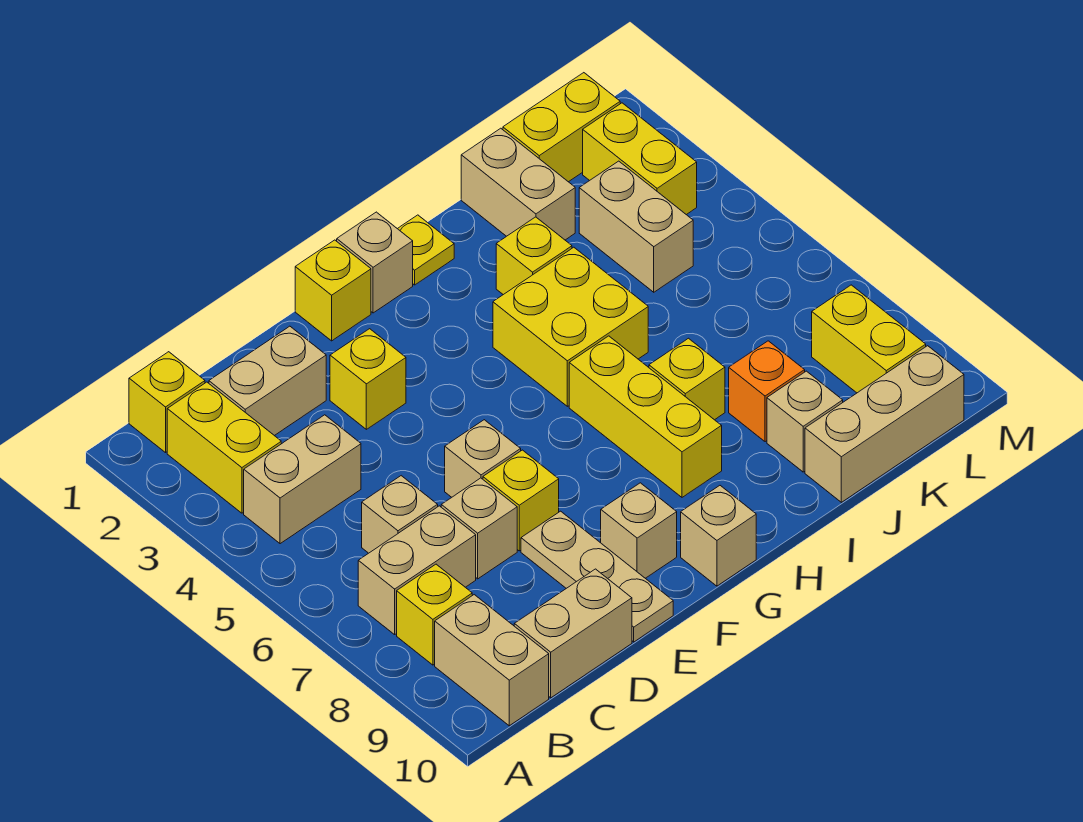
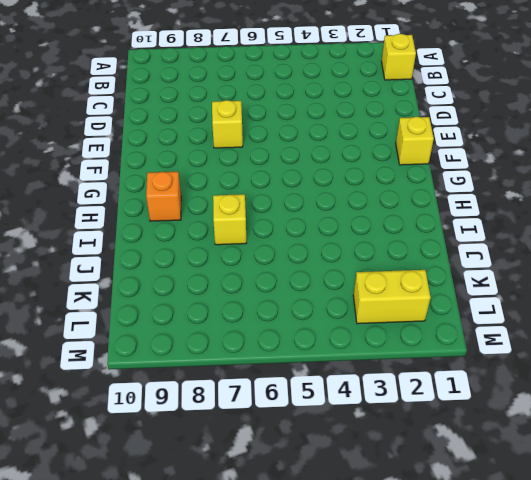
orange 1x1 brick [146,172,181,221] -> orange 1x1 brick moved to [729,341,805,442]
none -> yellow 1x2 brick [167,382,281,513]
none -> tan 1x2 brick [244,415,361,544]
none -> tan 1x2 brick [358,506,476,635]
none -> yellow 1x1 brick [397,564,472,665]

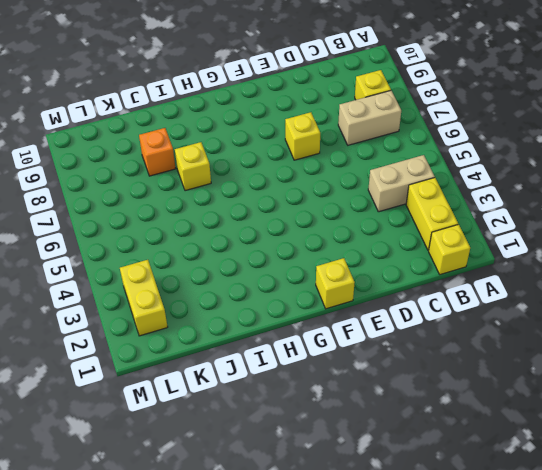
none -> tan 1x2 brick [435,595,549,726]
none -> tan 1x2 brick [209,326,326,436]
none -> tan 1x1 brick [362,476,438,553]
none -> tan 1x2 brick [514,569,632,698]

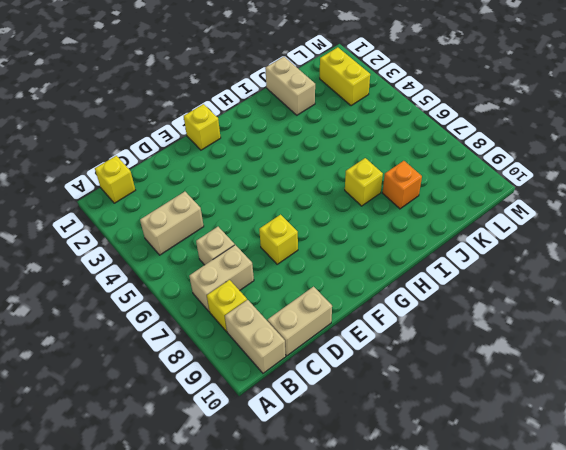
none -> yellow 1x2 brick [167,382,281,513]
none -> tan 1x2 brick [209,326,326,436]
none -> tan 1x1 brick [441,478,517,579]
none -> yellow 1x1 brick [330,329,406,429]

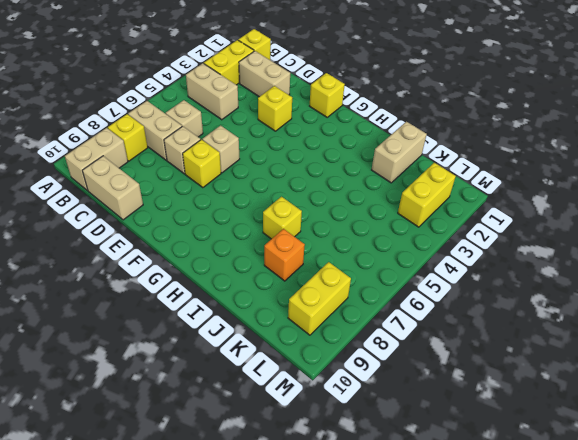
none -> tan 1x3 plate [521,511,673,642]
none -> tan 1x1 brick [601,483,677,578]
none -> tan 1x1 brick [337,212,413,313]
none -> tan 1x1 brick [681,486,756,586]

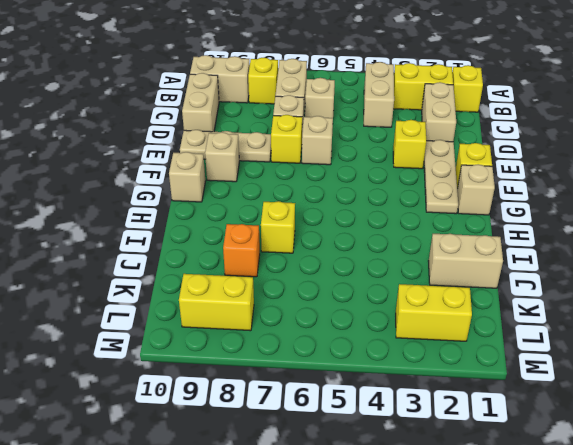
tan 1x3 plate [424,140,458,214] -> none
none -> yellow 1x1 plate [398,215,454,285]
none -> yellow 2x2 brick [493,247,648,406]
none -> yellow 1x3 brick [569,336,722,497]
none -> yellow 1x1 brick [496,217,572,295]

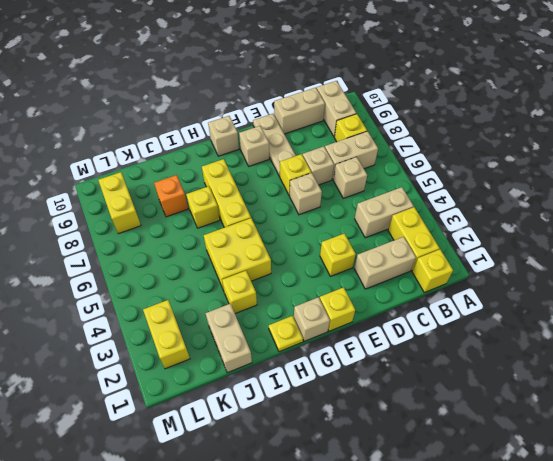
none -> tan 1x1 brick [767,371,843,472]
none -> tan 1x3 brick [805,346,964,502]
none -> yellow 1x2 brick [503,73,620,182]
none -> tan 1x2 brick [579,161,693,292]

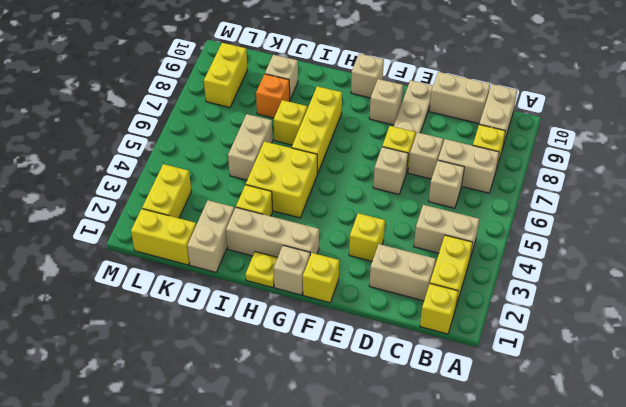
tan 1x3 brick [226,208,319,257] -> tan 1x3 brick moved to [805,346,964,502]
tan 1x2 brick [228,114,273,180] -> tan 1x2 brick moved to [579,161,693,292]

